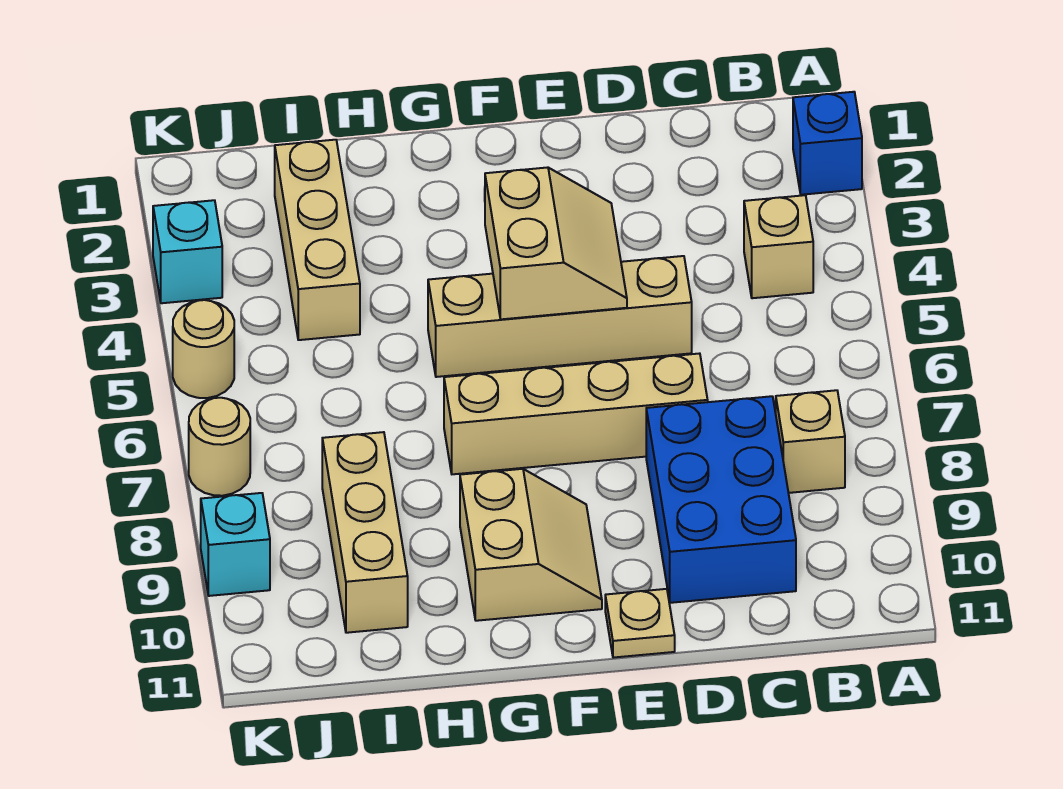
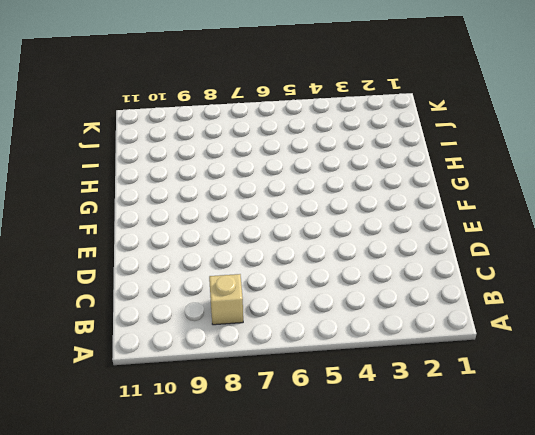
none -> blue 1x1 brick [793,92,862,195]
none -> tan 1x1 brick [744,195,813,298]
none -> blue 2x3 brick [646,396,796,603]

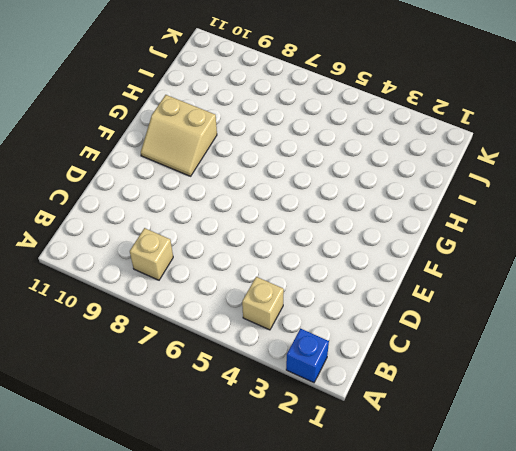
none -> blue 2x3 brick [646,396,796,603]
none -> tan 1x4 brick [428,256,692,377]
none -> tan 1x4 brick [444,353,708,474]

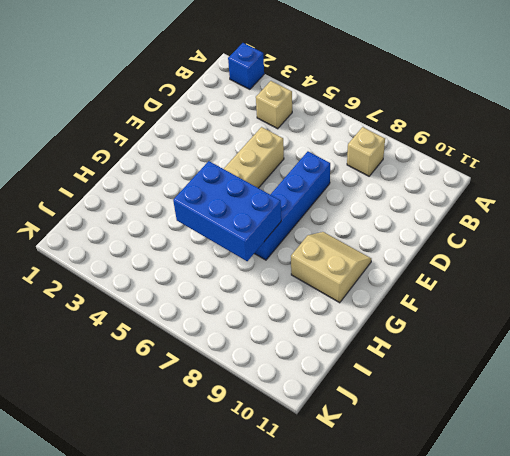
blue 1x4 brick [254,152,330,260] -> tan 1x4 brick [444,353,708,474]
blue 2x3 brick [173,161,281,261] -> blue 2x3 brick moved to [646,396,796,603]
none -> tan 1x1 plate [605,589,675,658]
none -> tan 1x3 brick [275,140,360,340]
none -> tan 1x3 brick [322,432,408,633]

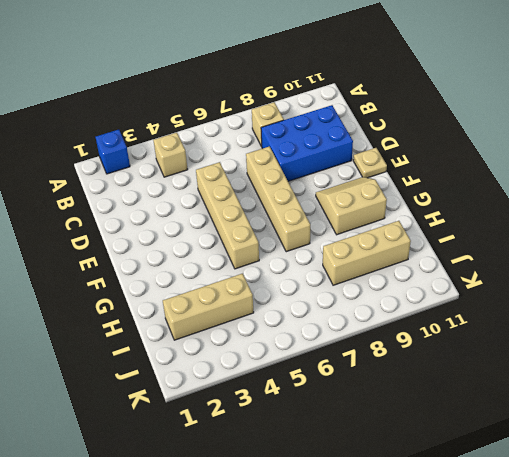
none -> cyan 1x1 brick [153,200,222,303]
none -> tan 1x1 round brick [173,300,234,398]
none -> tan 1x1 round brick [189,398,250,496]

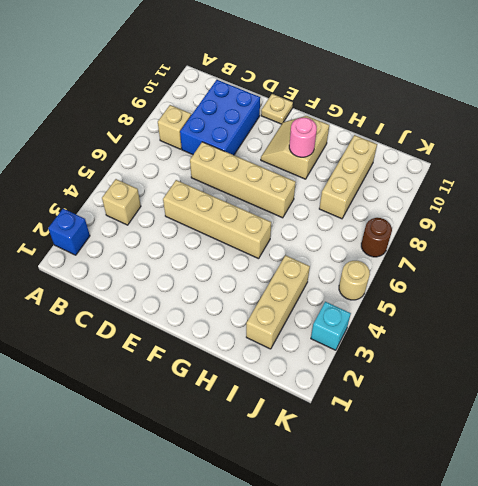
pink 1x1 round brick [289,118,317,157] -> none
brown 1x1 round brick [361,218,392,257] -> tan 1x1 round brick [189,398,250,496]
none -> cyan 1x1 brick [201,493,270,596]
none -> tan 2x2 slope [485,167,627,319]

